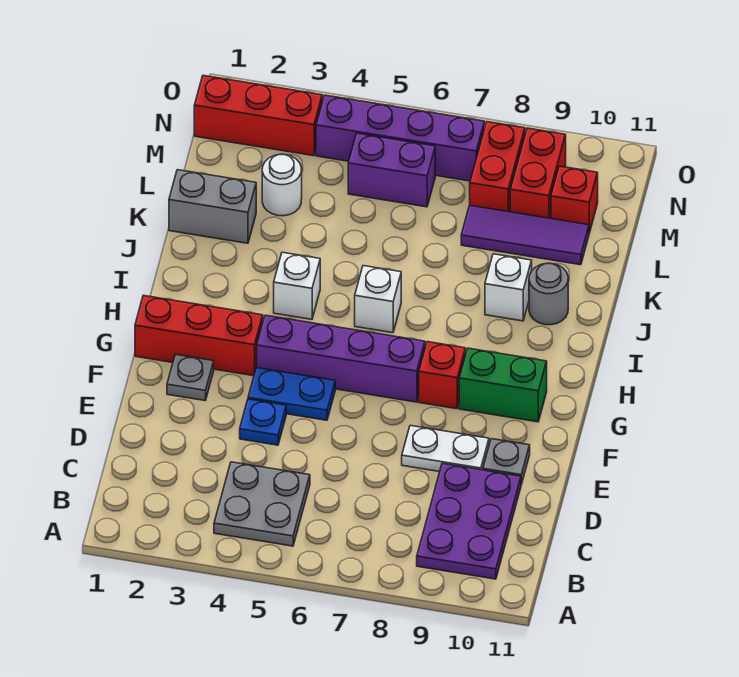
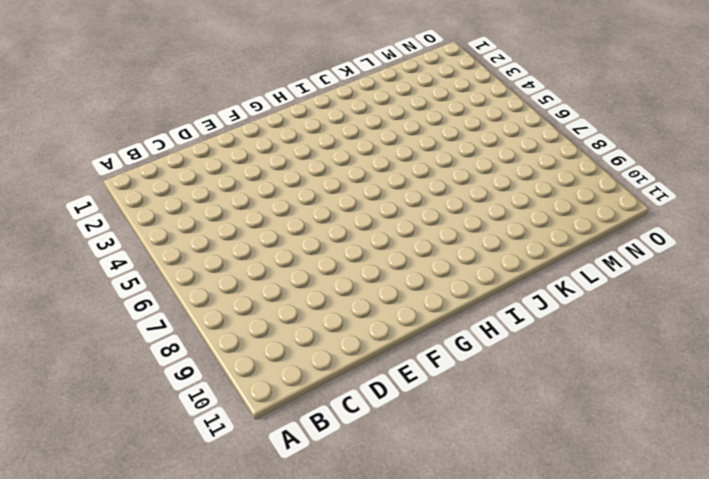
none -> grey 2x2 plate [214,462,310,546]
none -> purple 2x3 plate [417,463,521,579]
none -> blue 1x1 plate [240,399,286,445]

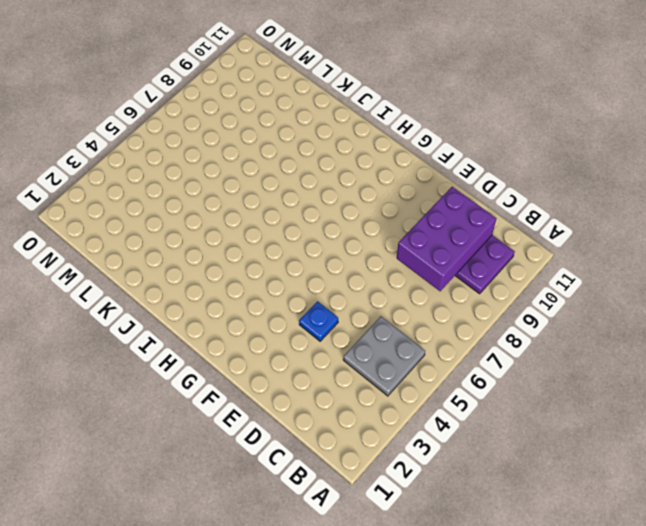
purple 2x3 brick [397,187,497,291] -> none
none -> white 1x2 plate [402,425,489,472]
none -> grey 1x1 plate [483,439,530,484]
none -> grey 1x1 plate [167,354,214,401]

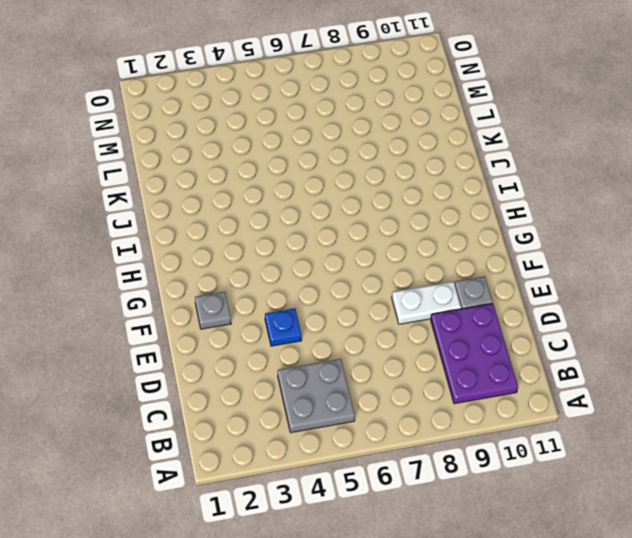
none -> blue 1x2 plate [248,368,335,420]
none -> red 1x3 brick [135,295,263,376]
none -> purple 1x4 brick [257,315,425,402]

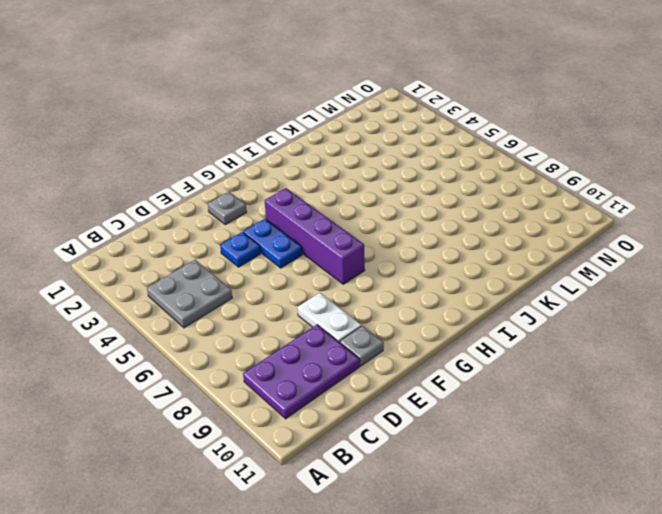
none -> red 1x3 brick [135,295,263,376]
none -> red 1x1 brick [419,342,465,409]
none -> green 1x2 brick [459,348,547,422]

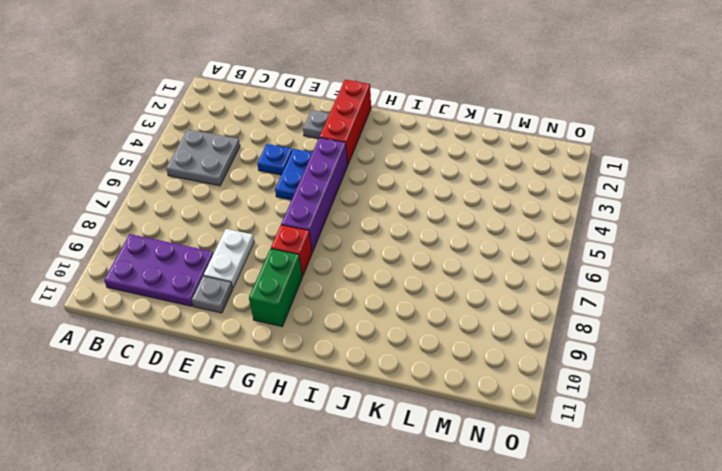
none -> white 1x1 brick [274,252,320,319]
none -> white 1x1 brick [355,266,401,333]
none -> white 1x1 brick [485,254,532,321]

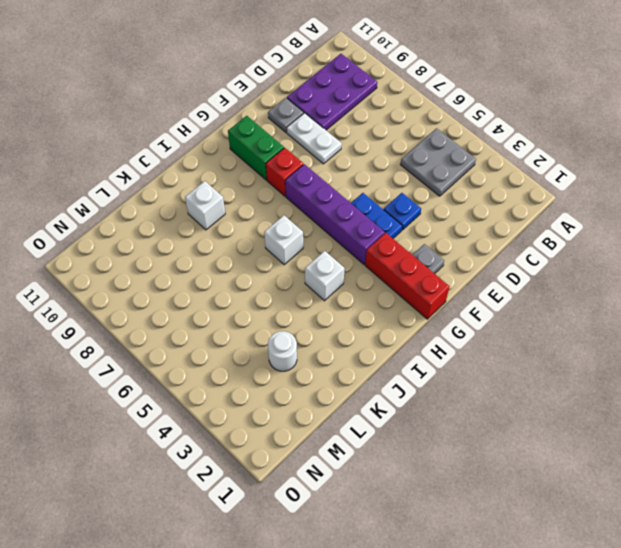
none -> grey 1x1 round brick [529,263,568,325]
none -> grey 1x2 brick [169,170,256,243]
none -> purple 1x3 tile [461,205,589,265]

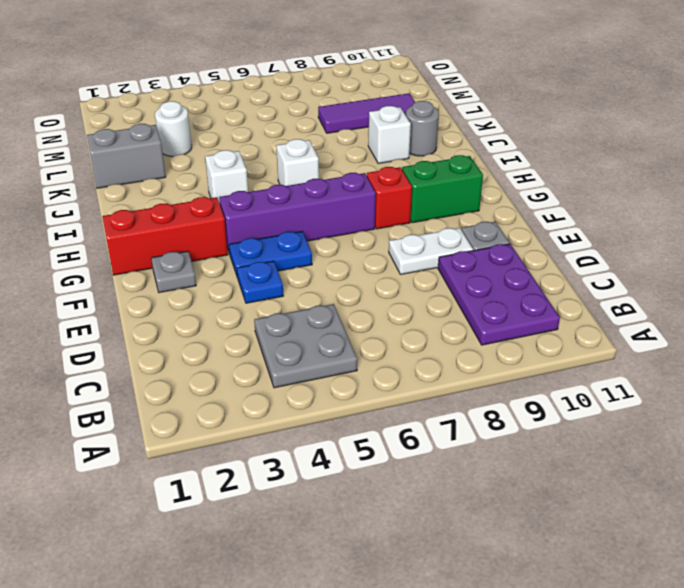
none -> purple 1x2 brick [348,133,435,207]
none -> red 1x2 brick [470,122,525,212]
none -> red 1x2 brick [510,128,566,218]

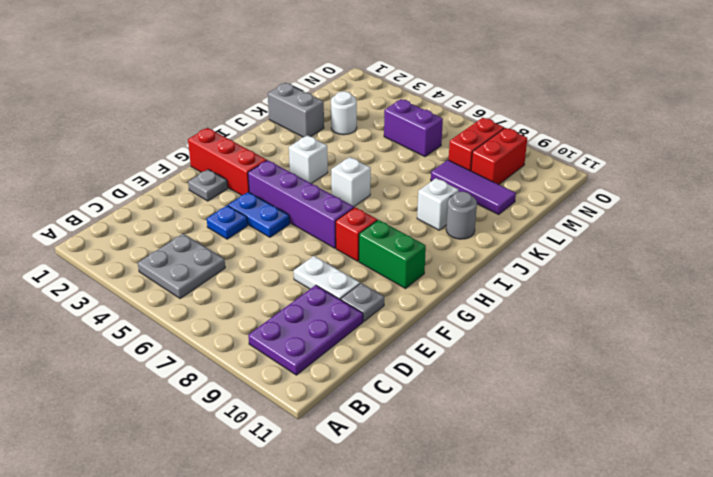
none -> red 1x1 brick [551,166,598,233]
none -> red 1x3 brick [194,75,322,156]
none -> purple 1x4 brick [316,95,484,181]

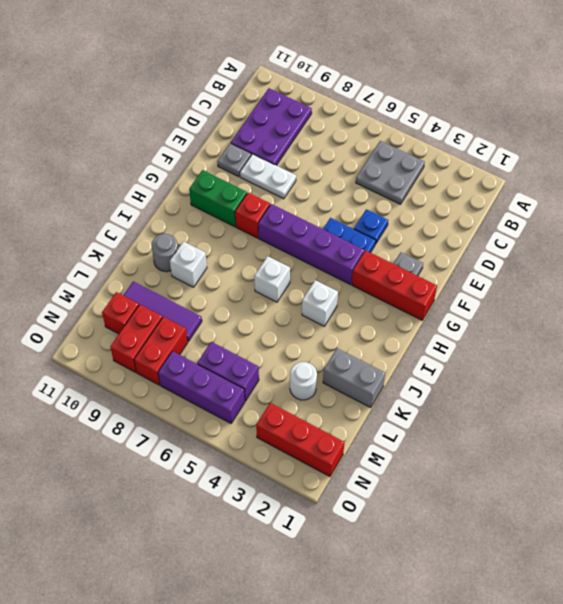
purple 1x3 brick [158,351,245,423] -> purple 1x4 brick [316,95,484,181]

